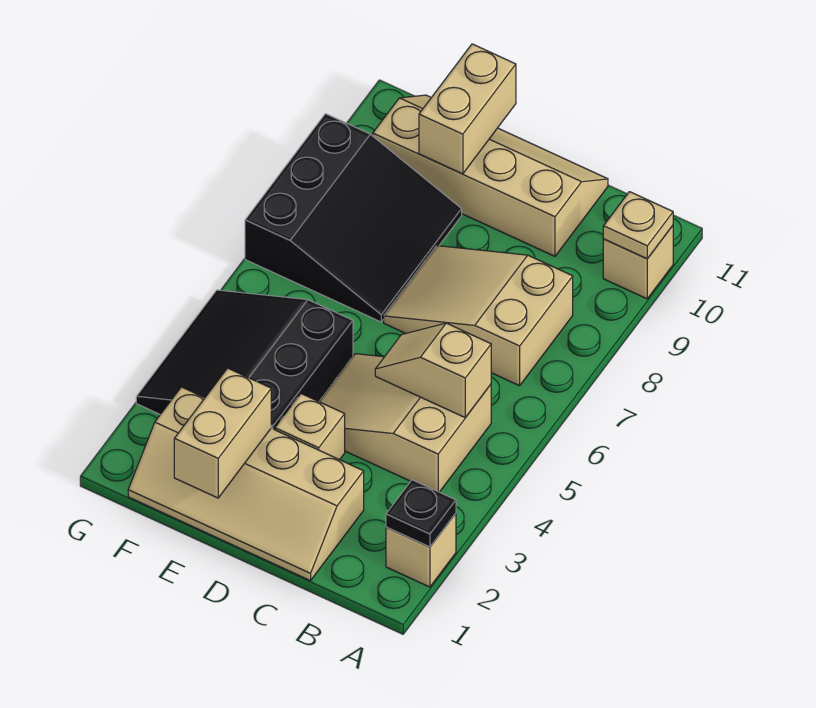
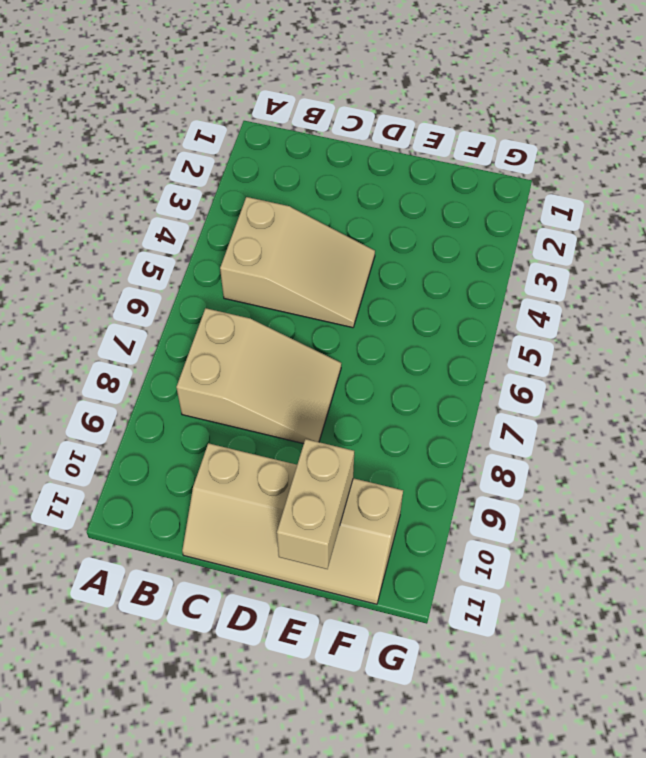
none -> tan 1x1 brick [386,513,456,587]
none -> tan 1x1 brick [603,226,673,299]
none -> tan 2x4 slope [128,387,364,581]

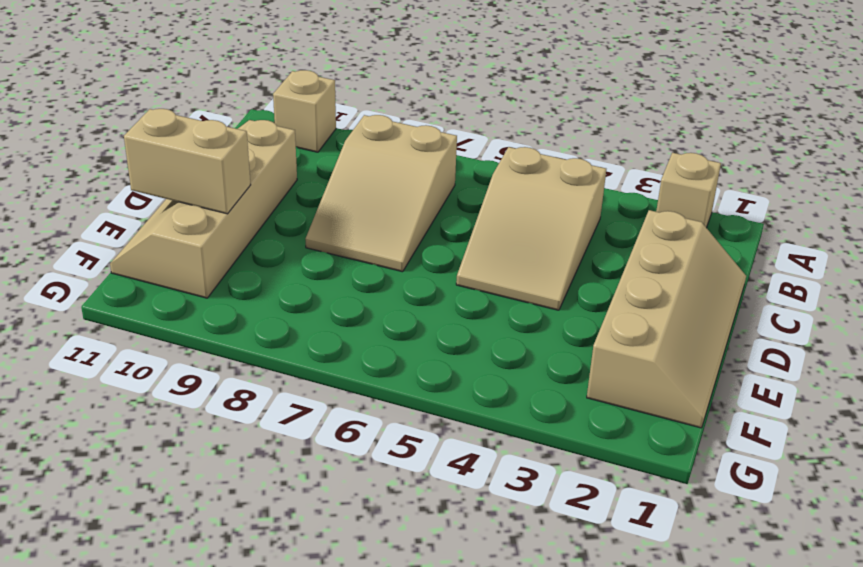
none -> tan 1x1 brick [275,394,345,460]
none -> black 3x3 slope [136,290,353,430]
none -> black 3x3 slope [245,114,462,322]

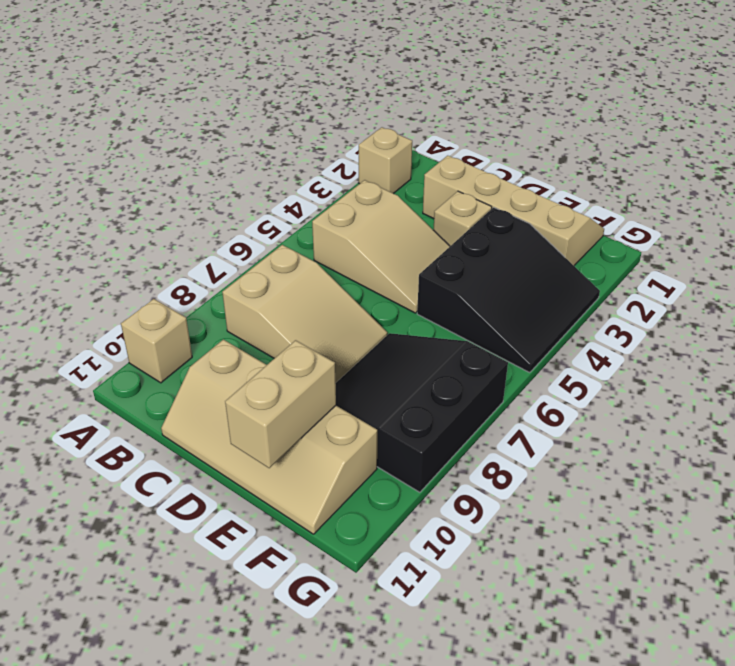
none -> black 1x1 plate [386,480,456,547]
none -> tan 1x1 plate [603,192,673,259]
none -> tan 1x2 slope [375,323,491,418]

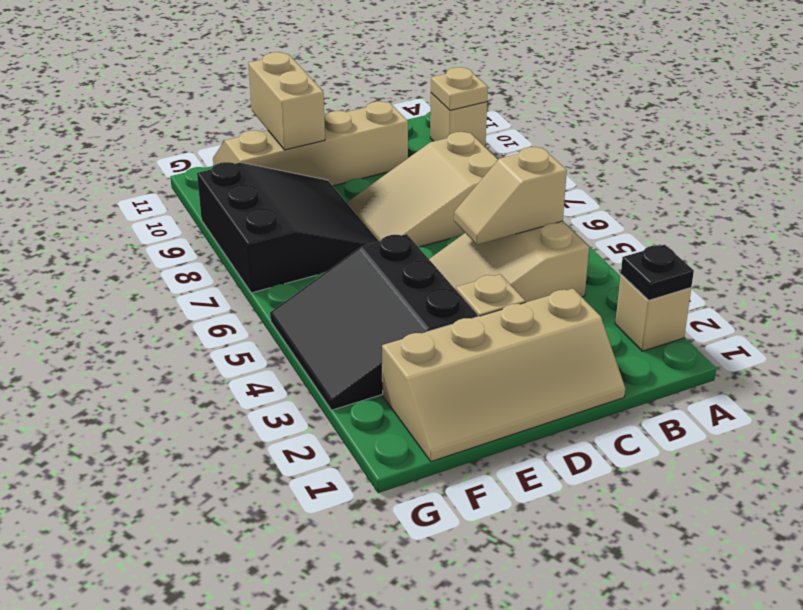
none -> tan 1x2 brick [174,368,271,498]

